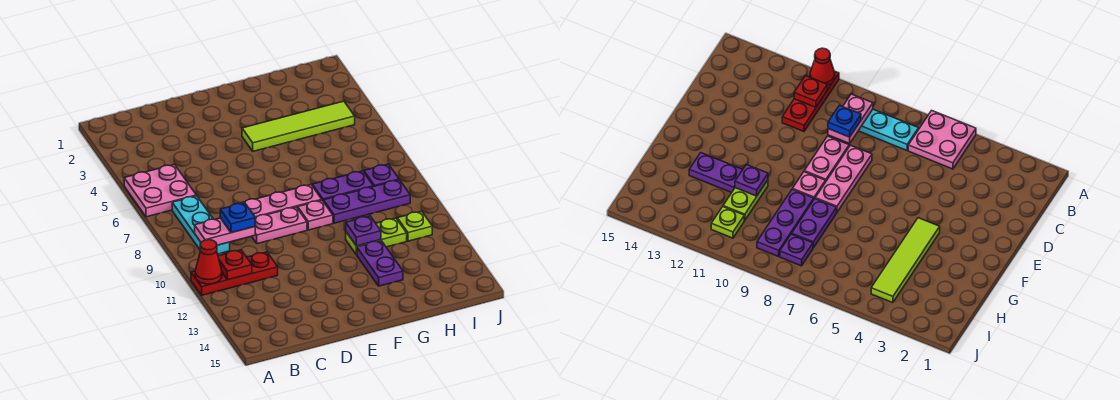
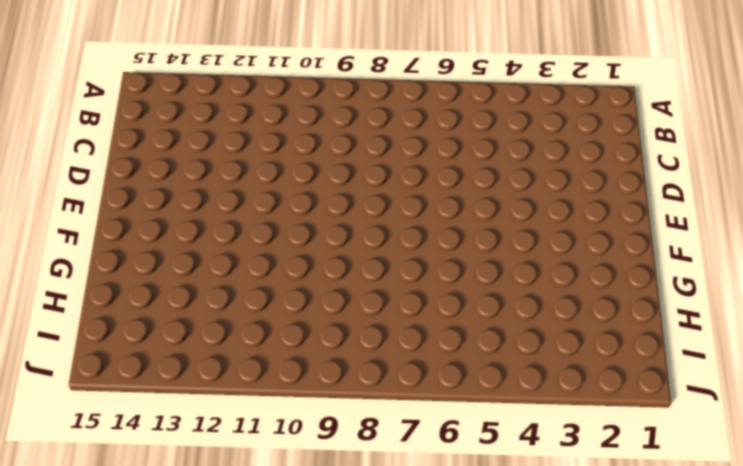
none -> pink 2x2 plate [124,164,196,217]
none -> red 1x3 plate [191,252,278,295]
none -> cyan 1x3 plate [172,196,230,254]

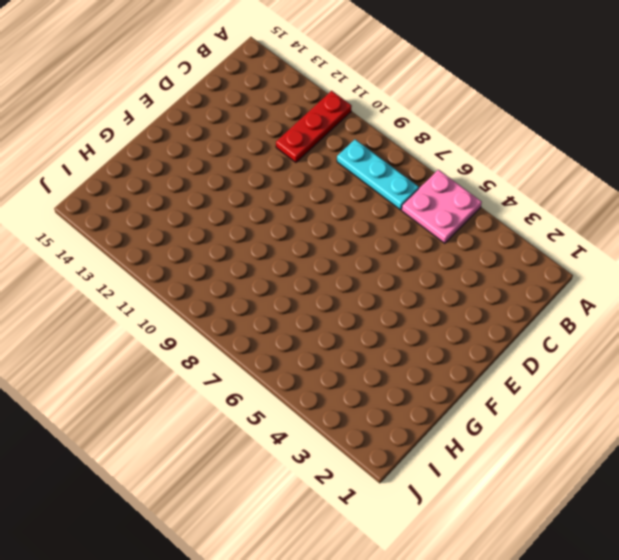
none -> pink 1x3 plate [239,185,322,218]
none -> pink 1x2 plate [252,207,307,244]
none -> lime 1x4 tile [242,101,355,151]

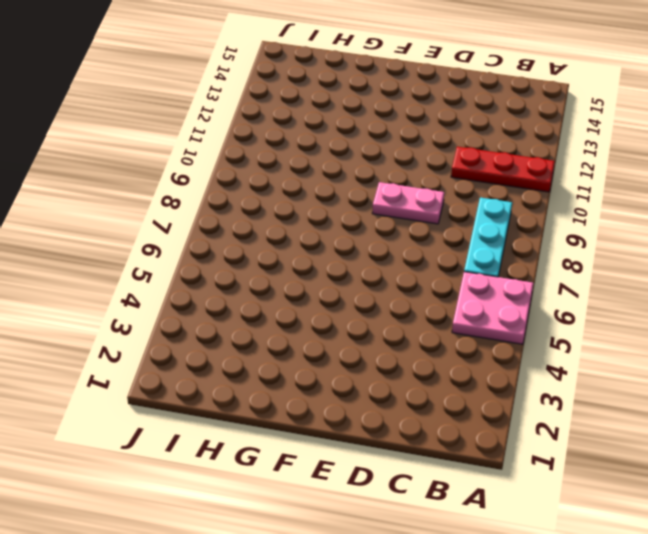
none -> pink 1x3 plate [239,185,322,218]
none -> lime 1x4 tile [242,101,355,151]
none -> pink 1x1 plate [298,200,333,230]

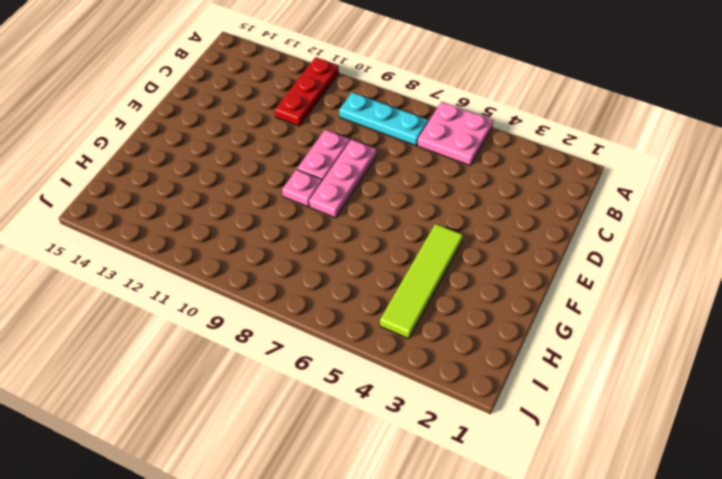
none -> purple 1x2 plate [312,171,373,202]
none -> purple 1x3 plate [324,180,410,223]
none -> lime 1x2 plate [346,218,407,255]

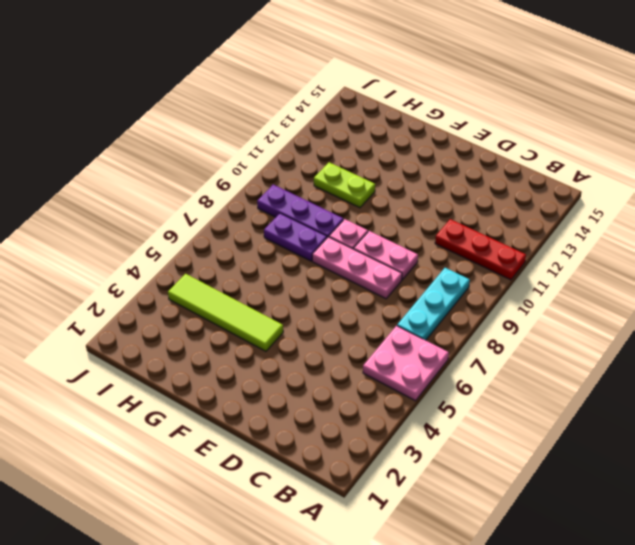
none -> purple 1x2 plate [357,241,403,286]
none -> purple 1x1 plate [364,164,399,187]
none -> lime 1x1 plate [397,211,432,241]

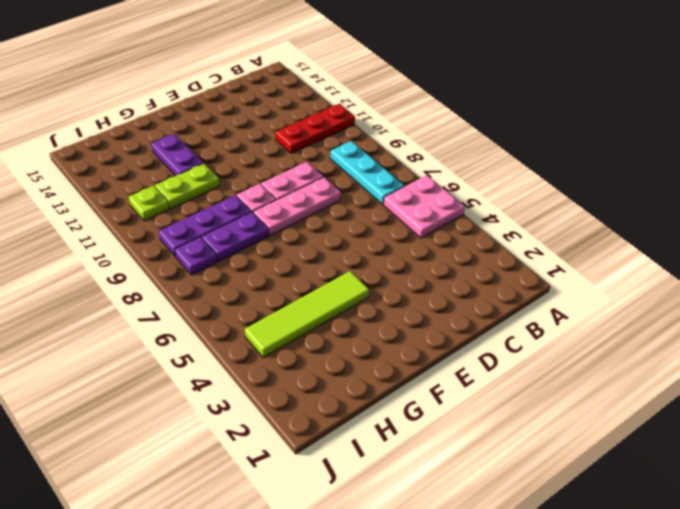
none -> red 1x1 cone [195,240,222,284]
none -> pink 1x2 plate [195,218,255,245]
none -> red 1x1 plate [218,250,252,280]

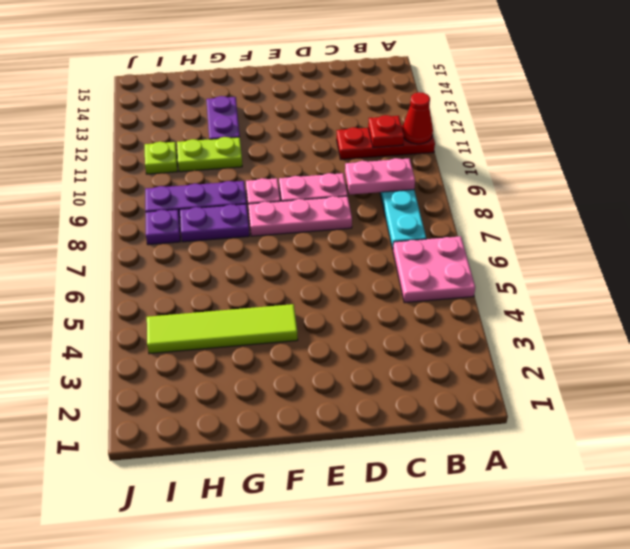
none -> purple 1x1 plate [346,216,381,246]
none -> blue 1x1 plate [220,203,255,233]

